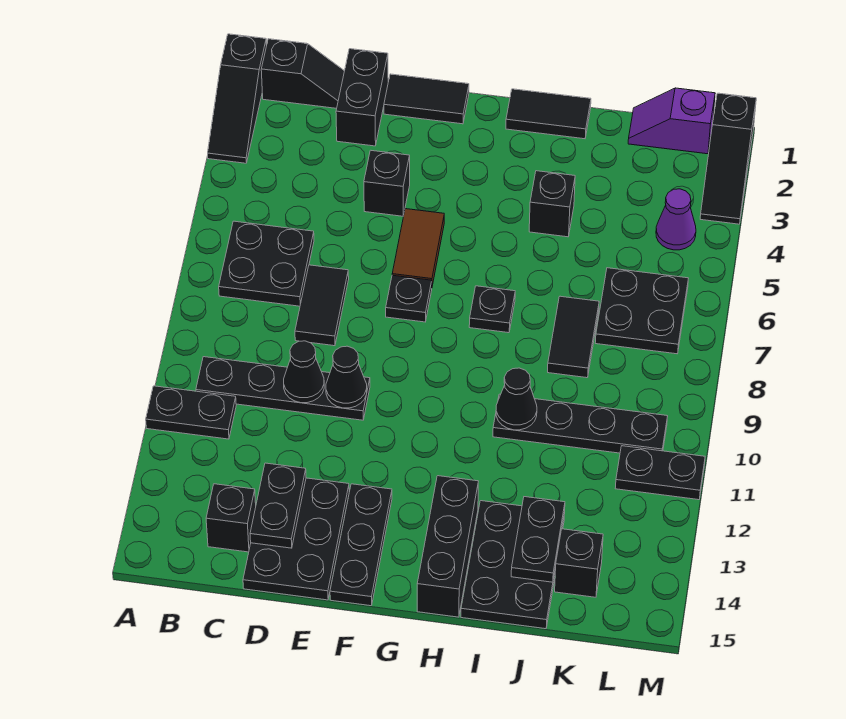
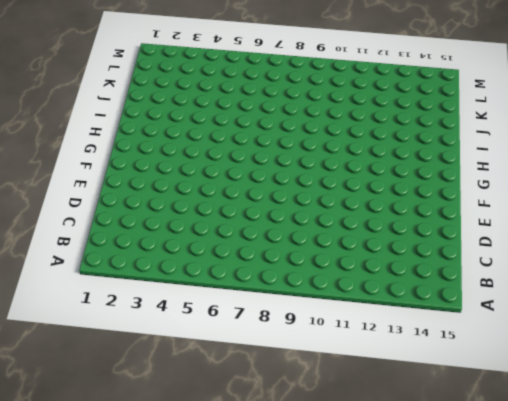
none -> black 1x3 slope [208,34,267,163]
none -> black 1x2 plate [146,386,236,439]
none -> black 1x2 slope [261,39,344,108]
none -> black 2x2 plate [219,221,314,306]

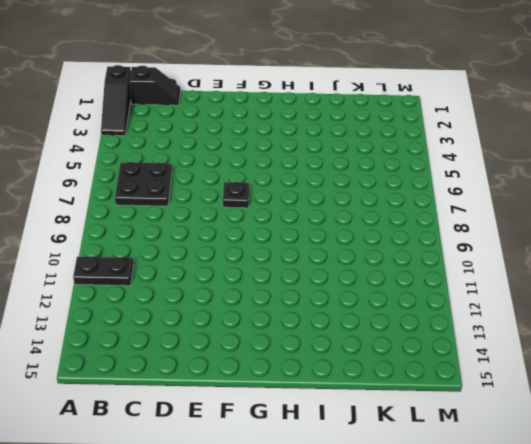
none -> black 1x4 plate [196,357,370,420]
none -> black 1x1 brick [206,484,256,552]
none -> black 1x2 brick [336,49,388,146]
none -> black 1x2 tile [295,265,349,346]

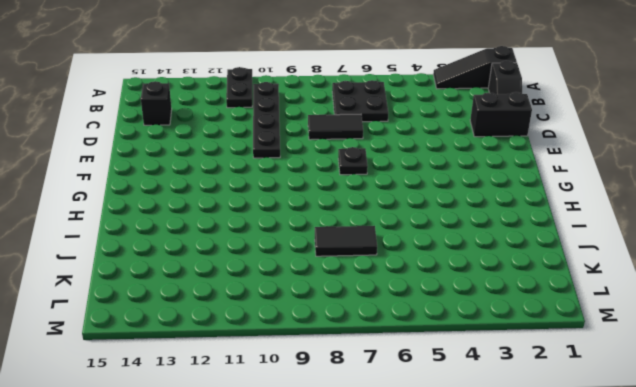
none -> black 2x3 plate [243,478,349,600]
none -> black 1x2 tile [384,74,469,124]
none -> black 1x1 brick [364,150,410,216]
none -> brown 1x2 tile [392,209,444,286]

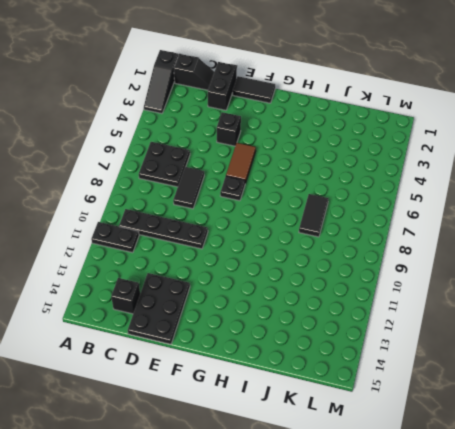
none -> black 1x3 plate [330,484,392,606]
none -> black 1x2 tile [506,89,591,139]
none -> black 1x1 plate [469,286,515,333]
none -> black 1x3 brick [417,476,478,617]

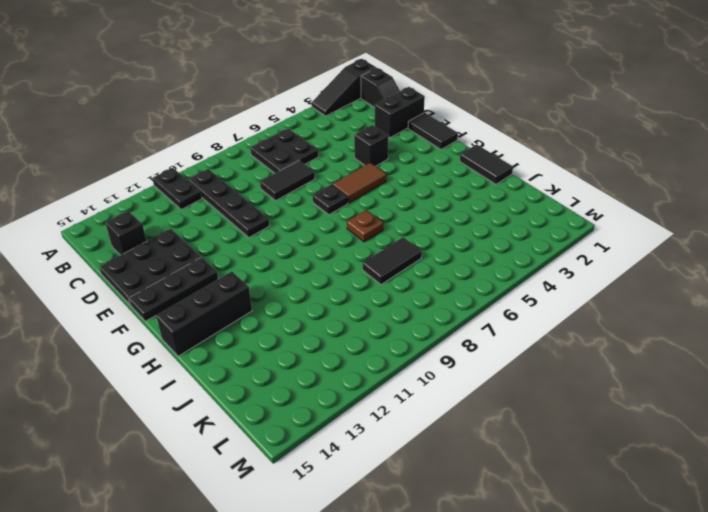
brown 1x1 plate [347,210,383,242] -> black 1x1 plate [469,286,515,333]
none -> black 1x1 brick [529,171,575,237]
none -> black 1x4 plate [493,394,668,453]
none -> black 2x3 plate [461,501,565,629]
none -> purple 1x2 slope [628,88,715,154]

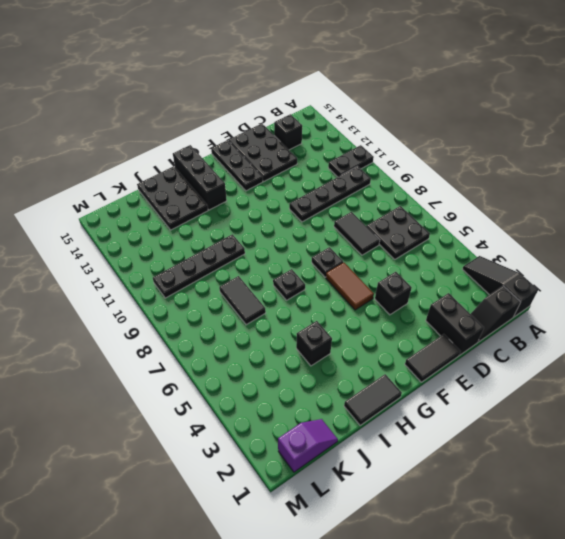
none -> black 2x2 plate [595,268,688,354]
none -> black 1x1 brick [555,529,603,597]
none -> purple 1x1 cone [656,189,696,250]
none -> black 1x2 plate [615,446,705,500]

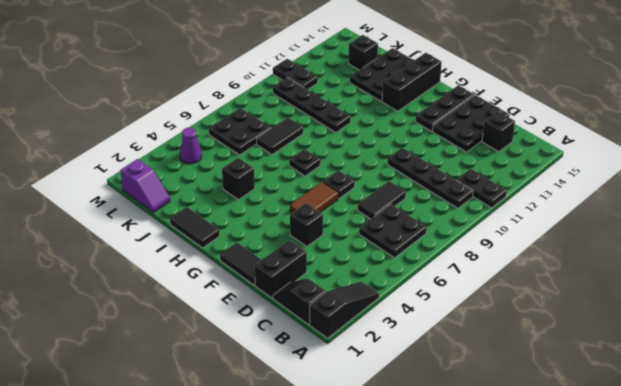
none -> black 1x3 slope [700,93,756,224]
none -> black 1x1 cone [284,341,324,403]
none -> black 1x2 plate [250,463,306,548]
none -> black 1x1 cone [326,346,367,408]

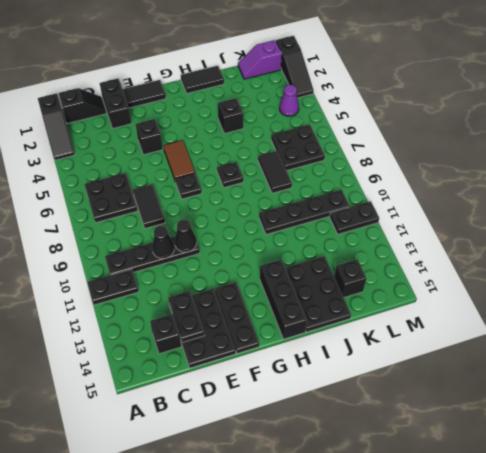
none -> black 1x1 cone [496,368,537,430]
none -> black 1x2 plate [511,497,565,582]

